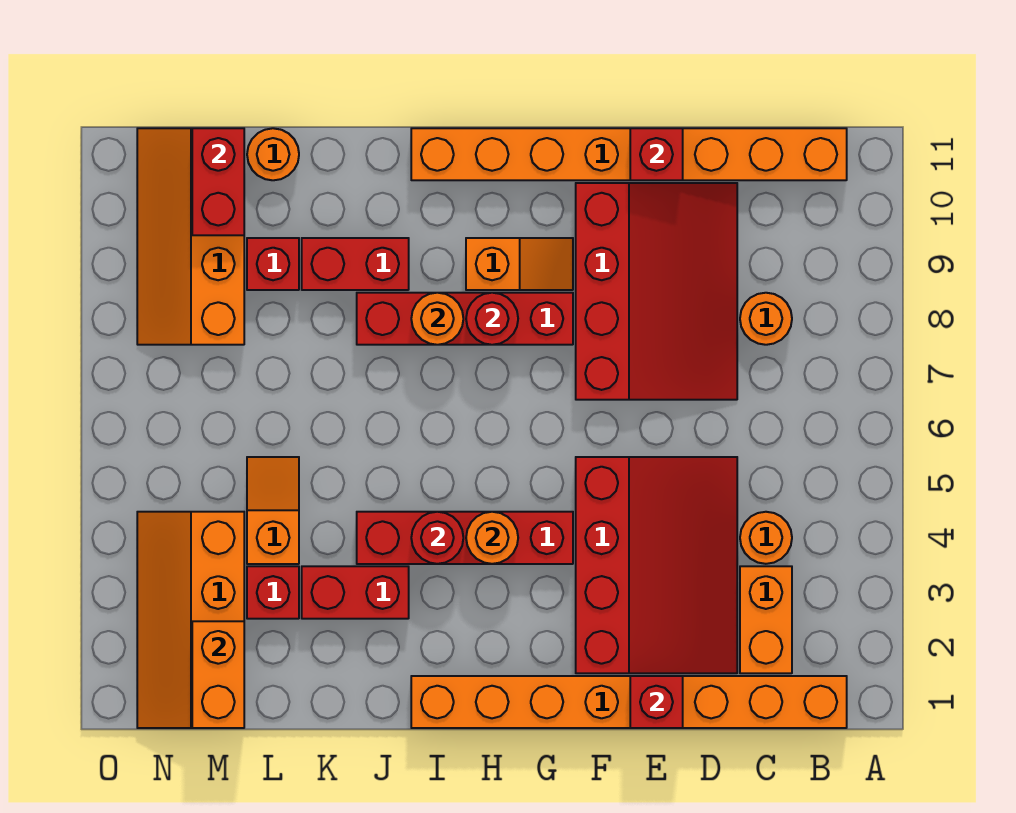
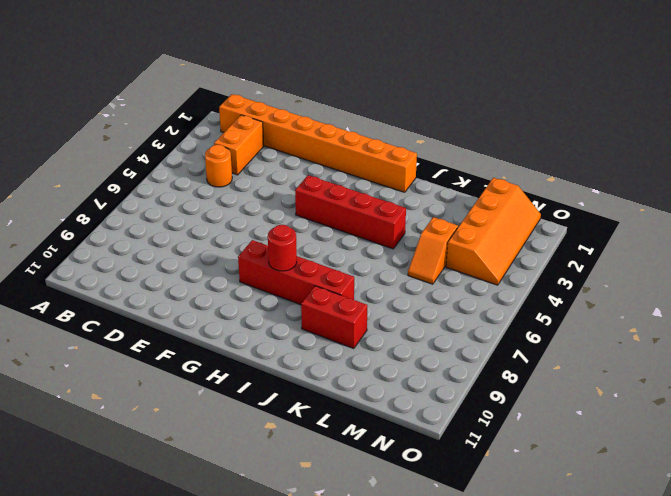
none -> orange 1x8 brick [411,128,847,180]
none -> orange 1x1 round brick [740,293,792,345]
none -> red 3x4 slope [576,457,737,673]

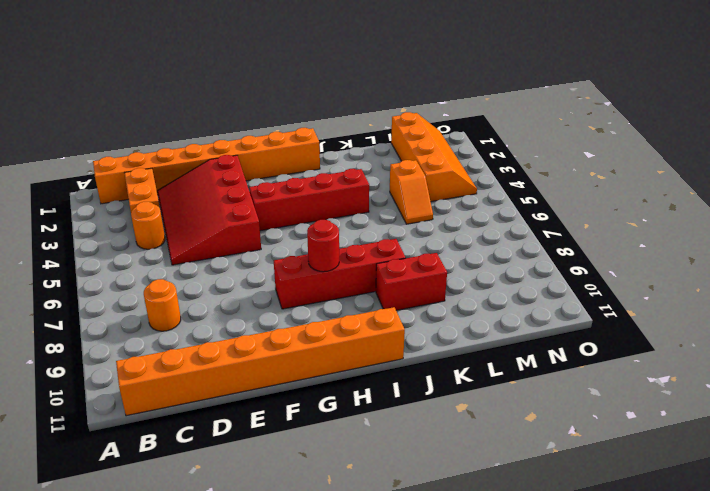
none -> red 3x4 slope [576,183,737,400]
none -> orange 1x2 slope [466,238,573,290]
none -> red 1x2 brick [302,566,409,619]

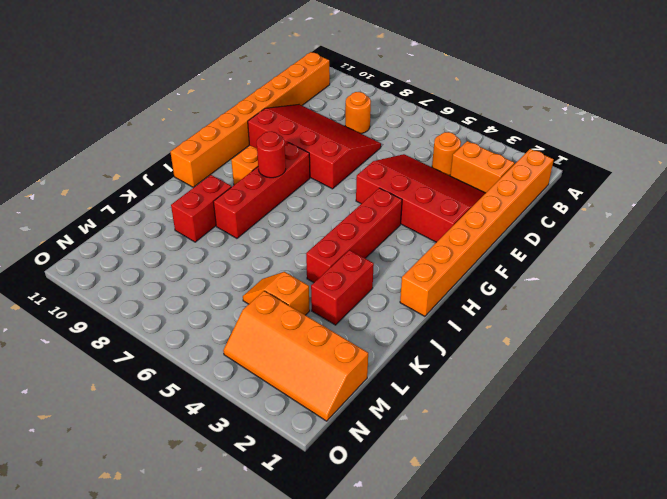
none -> red 1x1 brick [247,566,299,619]
none -> red 1x1 brick [247,238,299,290]
none -> orange 1x1 round brick [247,128,299,180]

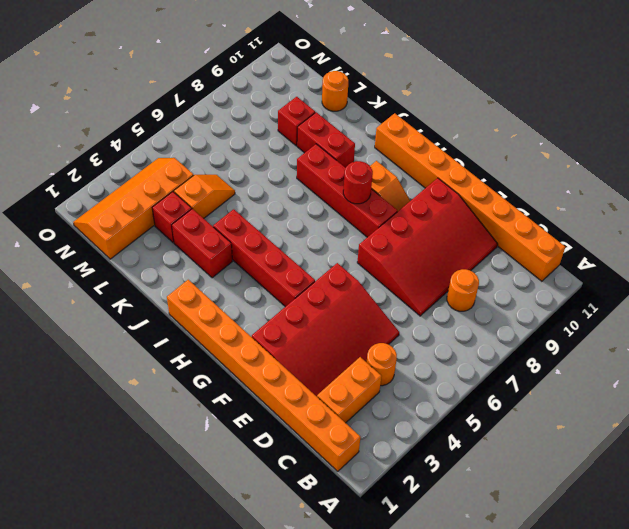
none -> orange 2x4 slope [137,128,244,345]
none -> red 1x1 brick [630,676,683,728]
none -> red 1x1 brick [630,128,683,180]

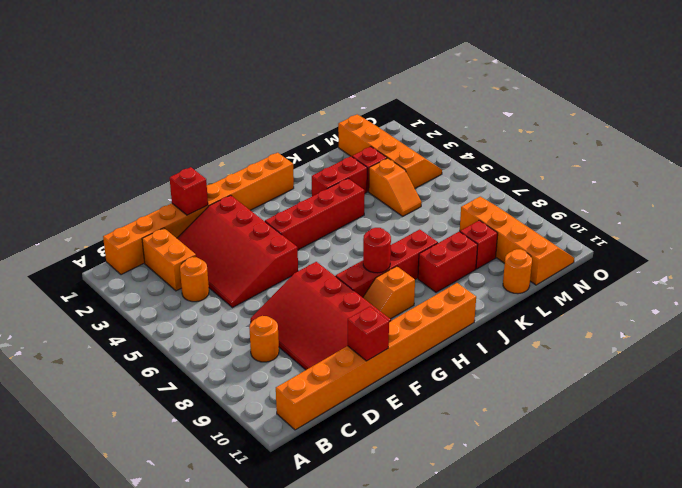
none -> orange 1x1 round brick [466,512,518,564]
none -> red 1x1 round brick [411,512,463,564]
none -> orange 1x1 round brick [411,293,463,345]

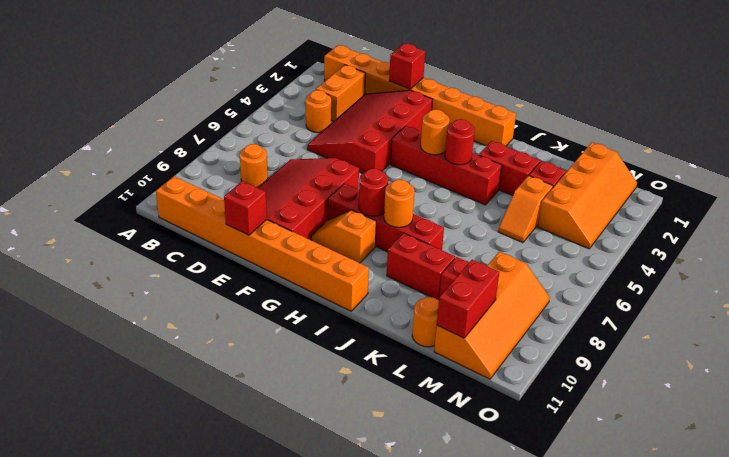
none -> orange 1x2 brick [192,621,244,728]

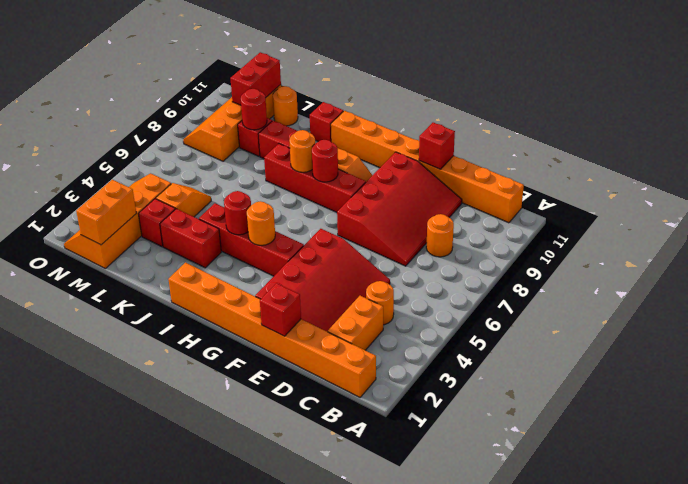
red 1x1 brick [310,102,343,142] -> none
red 1x1 round brick [241,89,267,130] -> none

